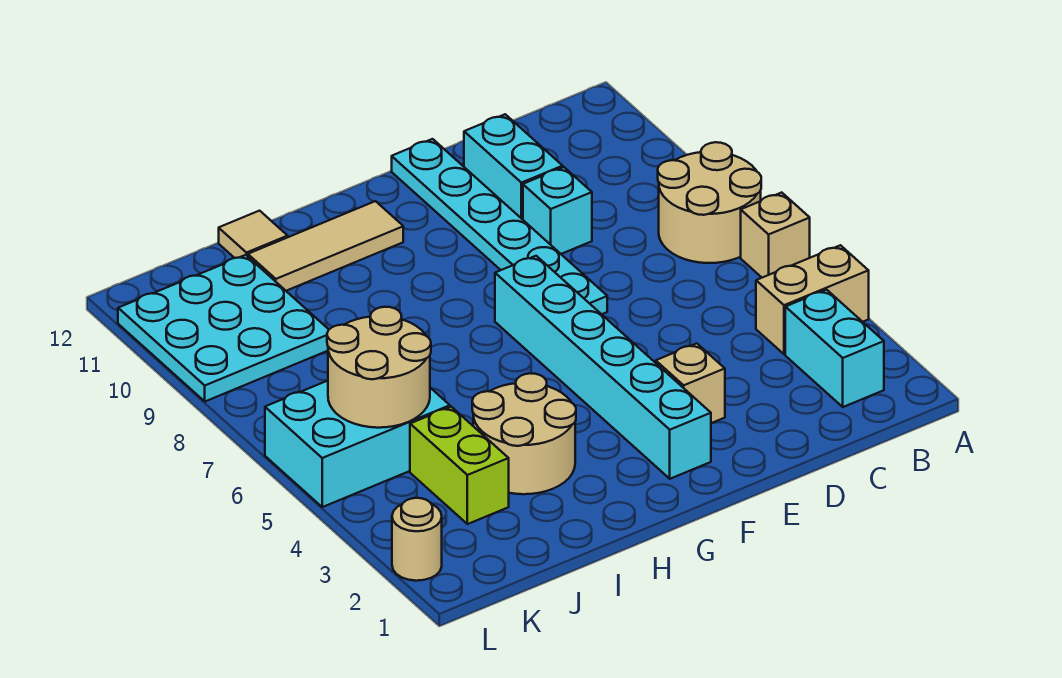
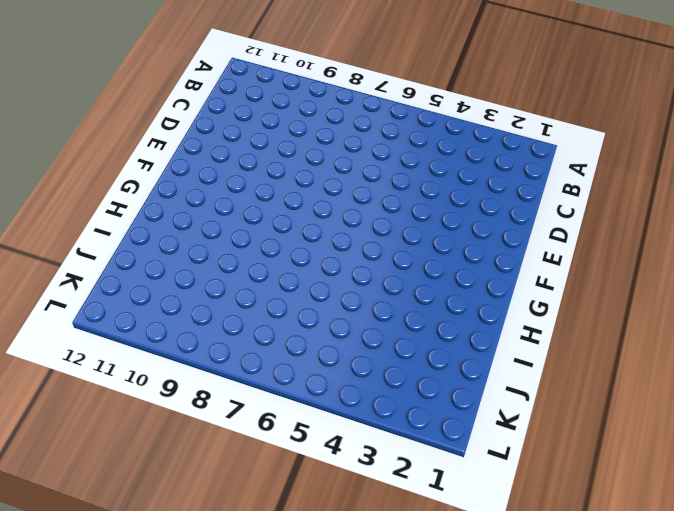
none -> tan 1x2 brick [756,245,869,354]
none -> tan 1x1 brick [741,193,810,278]
none -> tan 2x2 round brick [658,142,761,263]

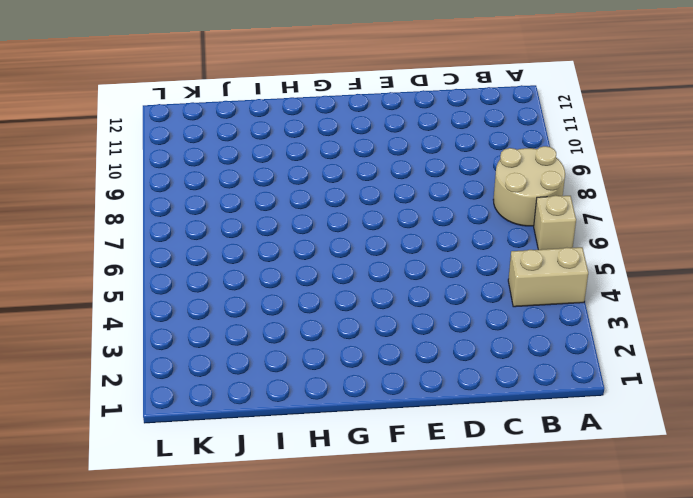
none -> cyan 1x2 brick [785,290,884,407]
none -> cyan 1x1 brick [523,167,592,254]
none -> cyan 1x2 brick [464,114,563,220]

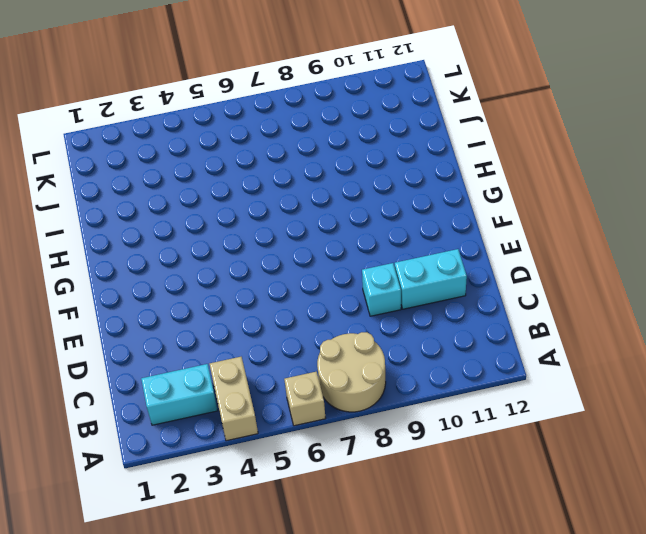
none -> tan 1x1 brick [656,343,725,423]
none -> cyan 1x6 plate [392,139,607,314]
none -> cyan 1x6 brick [495,256,711,479]

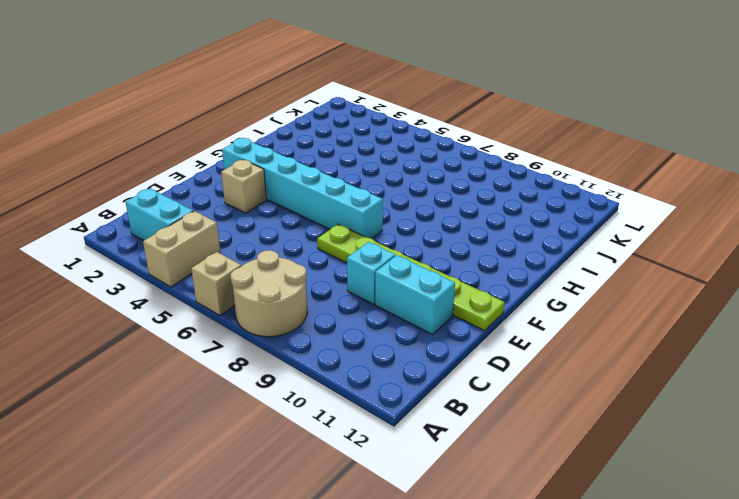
lime 1x6 plate [317,224,505,331] -> cyan 1x6 plate [392,139,607,314]
none -> tan 1x3 tile [248,201,403,291]
none -> tan 2x2 round brick [472,373,576,494]
none -> tan 1x1 tile [219,211,288,258]

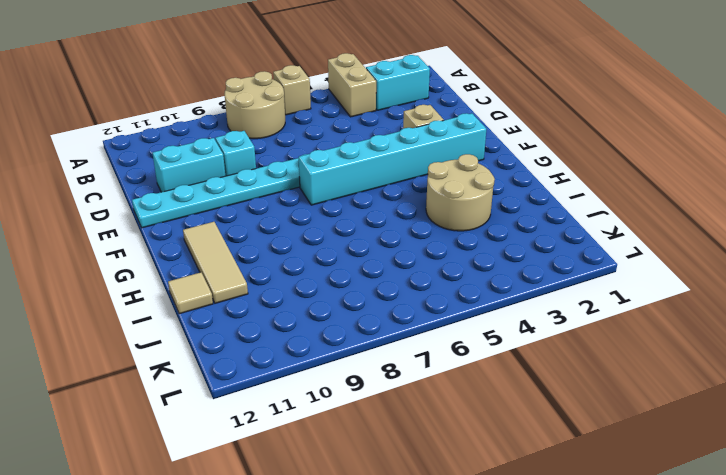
none -> lime 1x2 brick [410,407,509,524]
none -> cyan 2x3 brick [265,381,450,507]
none -> cyan 3x3 plate [118,255,329,401]

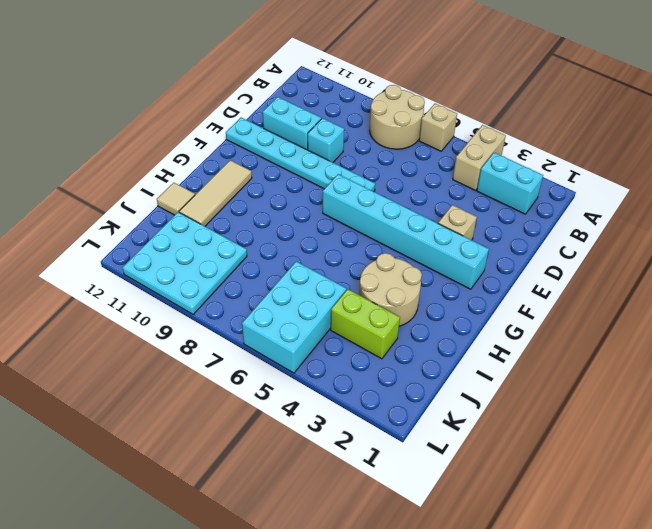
none -> tan 1x1 round brick [392,498,442,581]
none -> tan 2x2 round brick [327,307,431,428]

